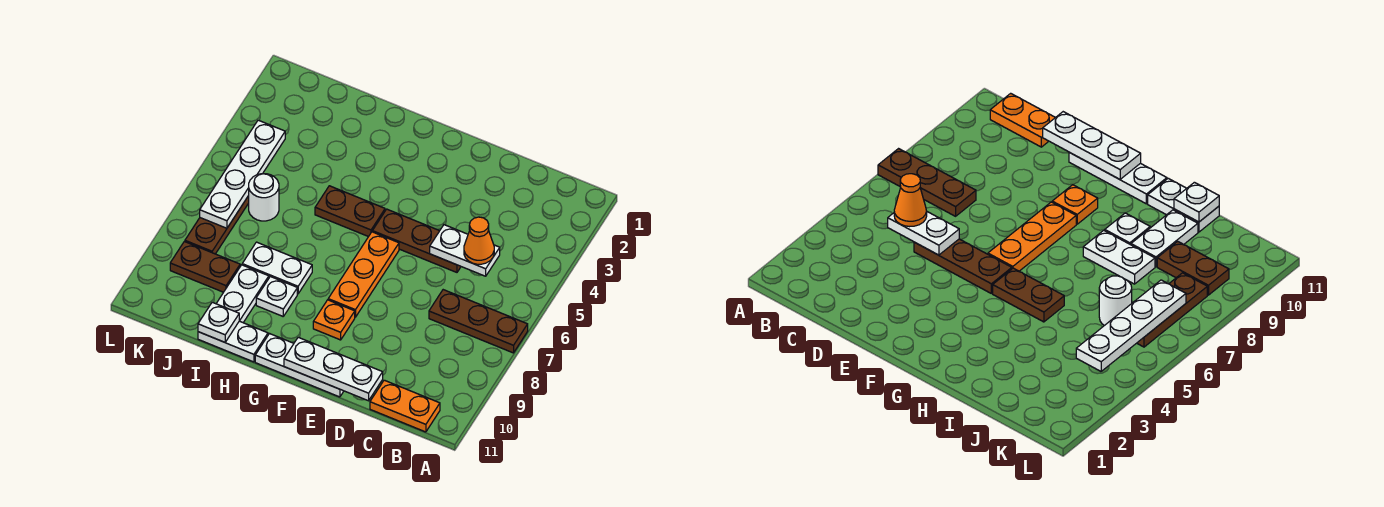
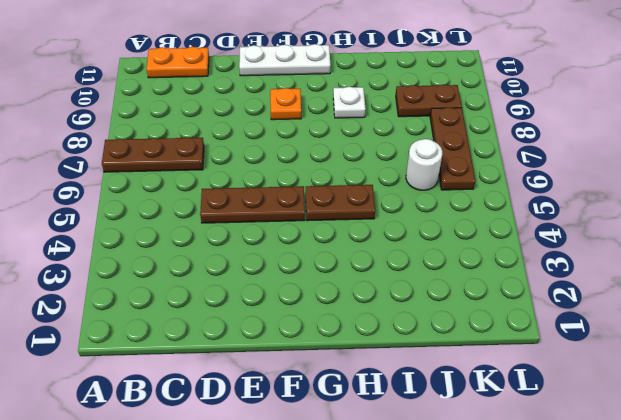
none -> orange 1x3 plate [328,232,399,317]
none -> white 1x2 plate [242,242,312,294]
none -> white 1x2 plate [198,321,268,362]

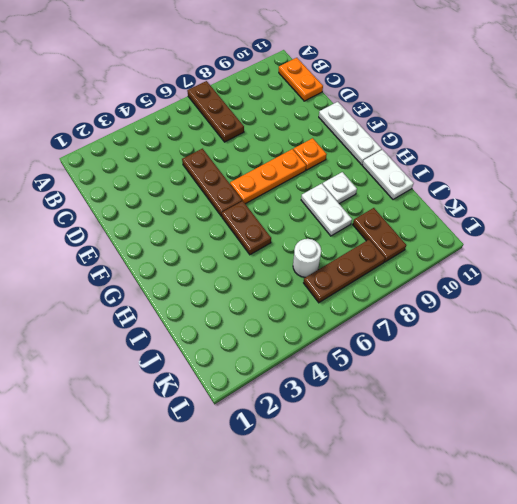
none -> white 1x2 plate [216,265,269,322]
none -> white 1x2 plate [430,225,500,276]
none -> white 1x3 plate [284,337,383,401]

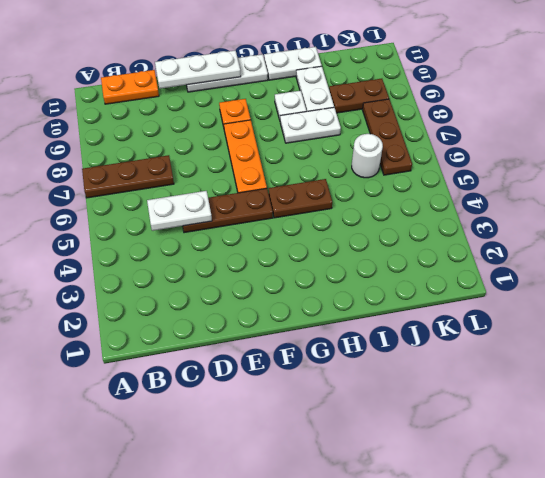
none -> white 1x1 plate [198,302,239,342]
none -> white 1x4 plate [200,120,285,228]
none -> orange 1x1 cone [464,217,494,264]

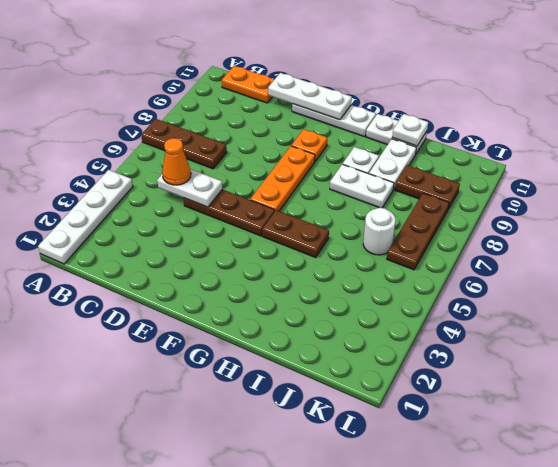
white 1x4 plate [38,170,133,264] -> white 1x4 plate moved to [200,120,285,228]

